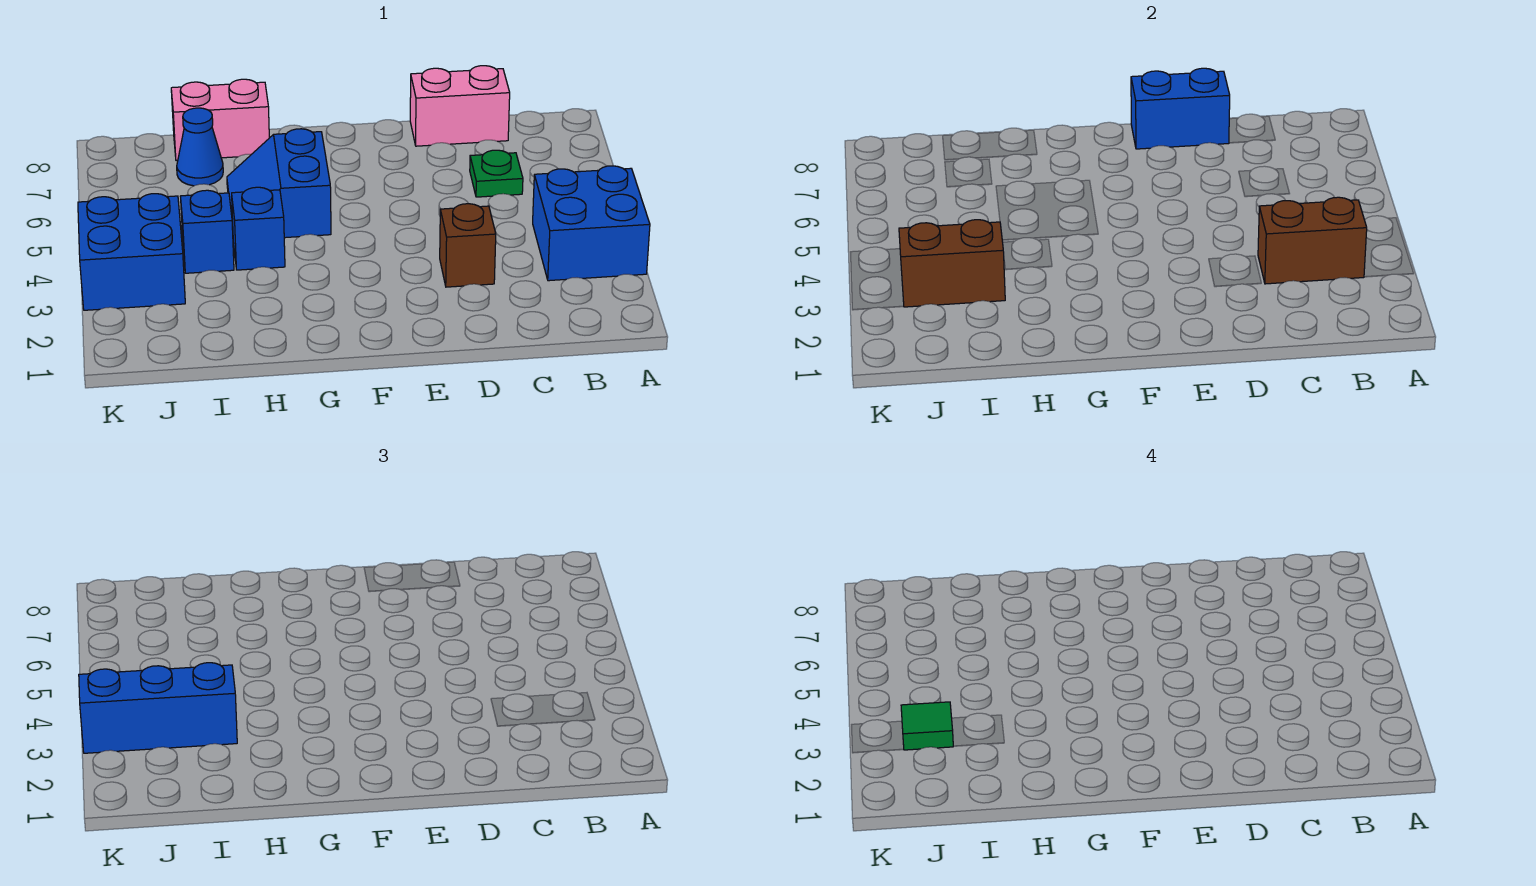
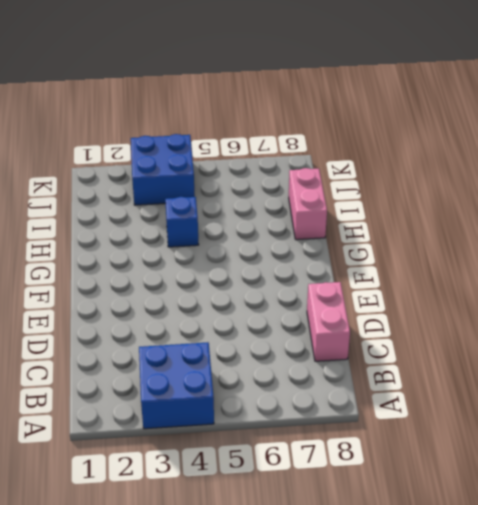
none -> green 1x1 plate [470,150,523,197]
none -> brown 1x1 brick [440,204,496,287]
none -> blue 2x2 slope [227,129,331,238]

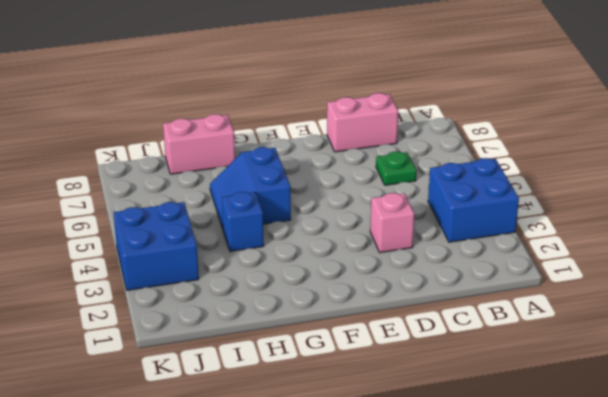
pink 1x1 brick [370,193,415,253] -> brown 1x1 brick [440,204,496,287]
none -> blue 1x1 brick [180,190,234,273]
none -> blue 1x1 cone [177,108,223,186]
none -> brown 1x2 brick [1258,197,1367,284]

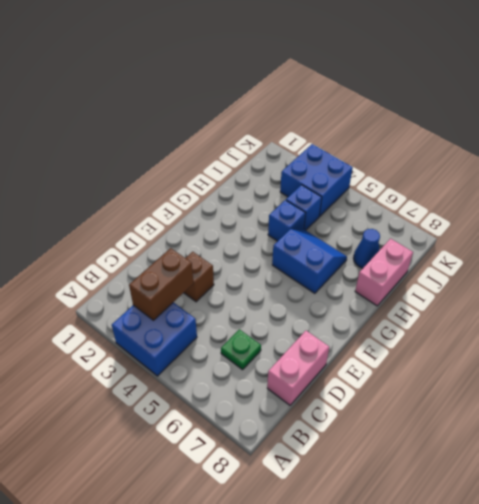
none -> blue 1x2 brick [1131,68,1230,149]
none -> brown 1x2 brick [899,220,1005,307]
none -> blue 1x3 brick [79,663,237,753]

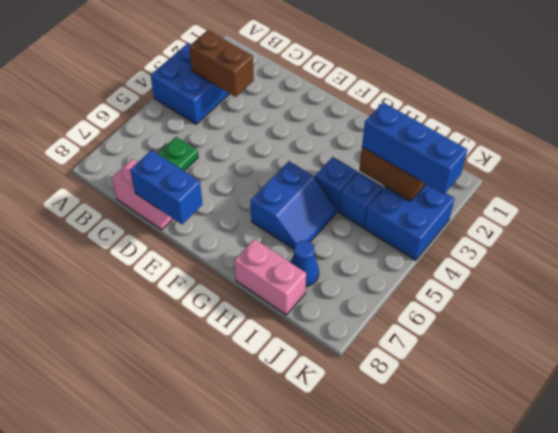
none -> brown 1x1 brick [440,204,496,287]
none -> green 1x1 tile [901,702,953,750]

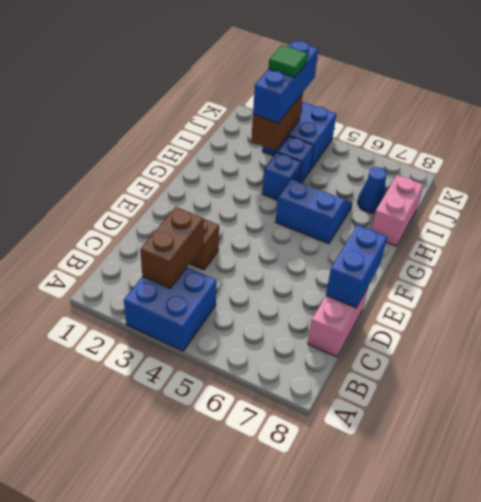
none -> green 1x1 plate [470,150,523,197]

